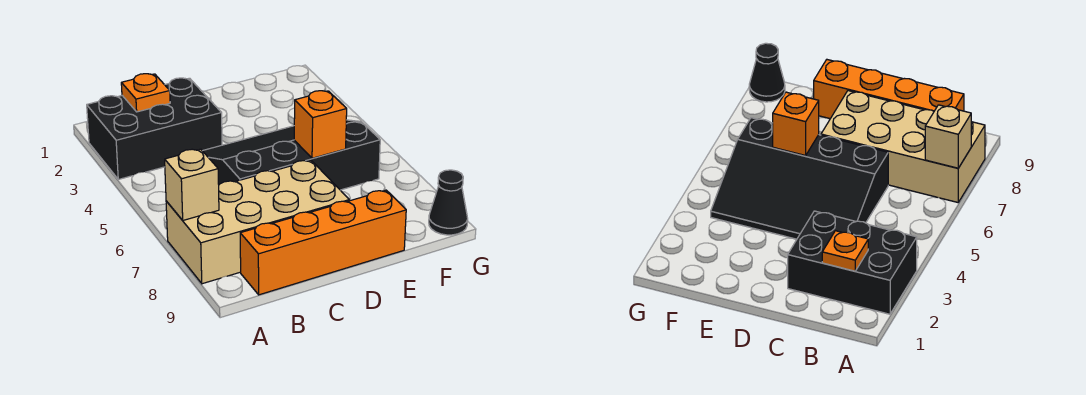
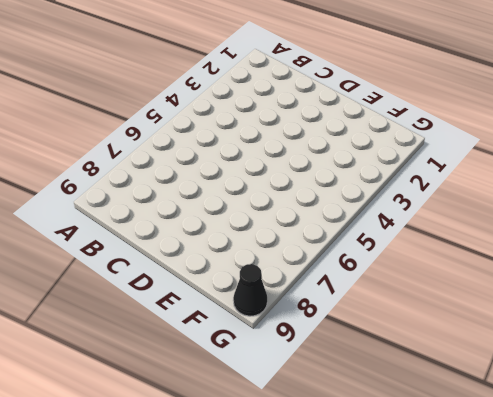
none -> black 2x3 brick [87,78,222,179]
none -> tan 2x4 brick [166,160,349,284]

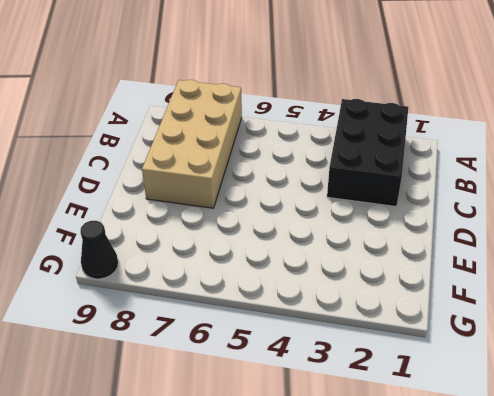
none -> orange 1x4 brick [240,190,406,295]
none -> black 3x4 slope [203,120,380,190]

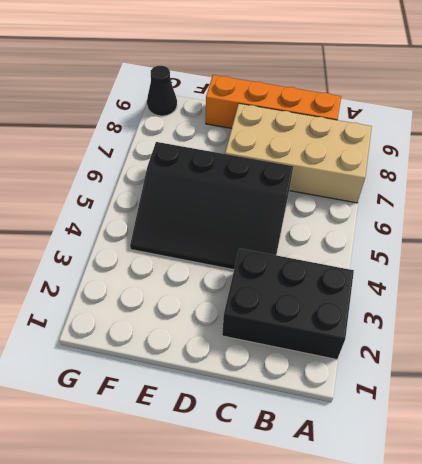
none -> tan 1x1 brick [165,149,219,220]
none -> orange 1x1 plate [121,74,170,112]

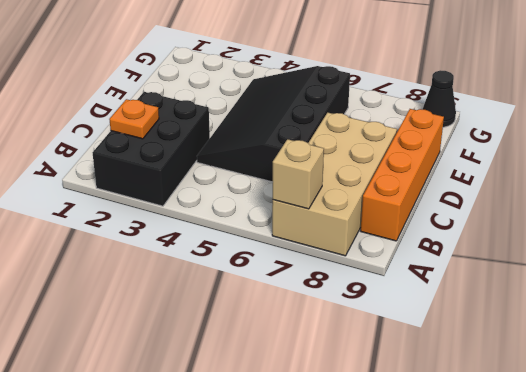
none -> orange 1x1 brick [294,91,347,158]

